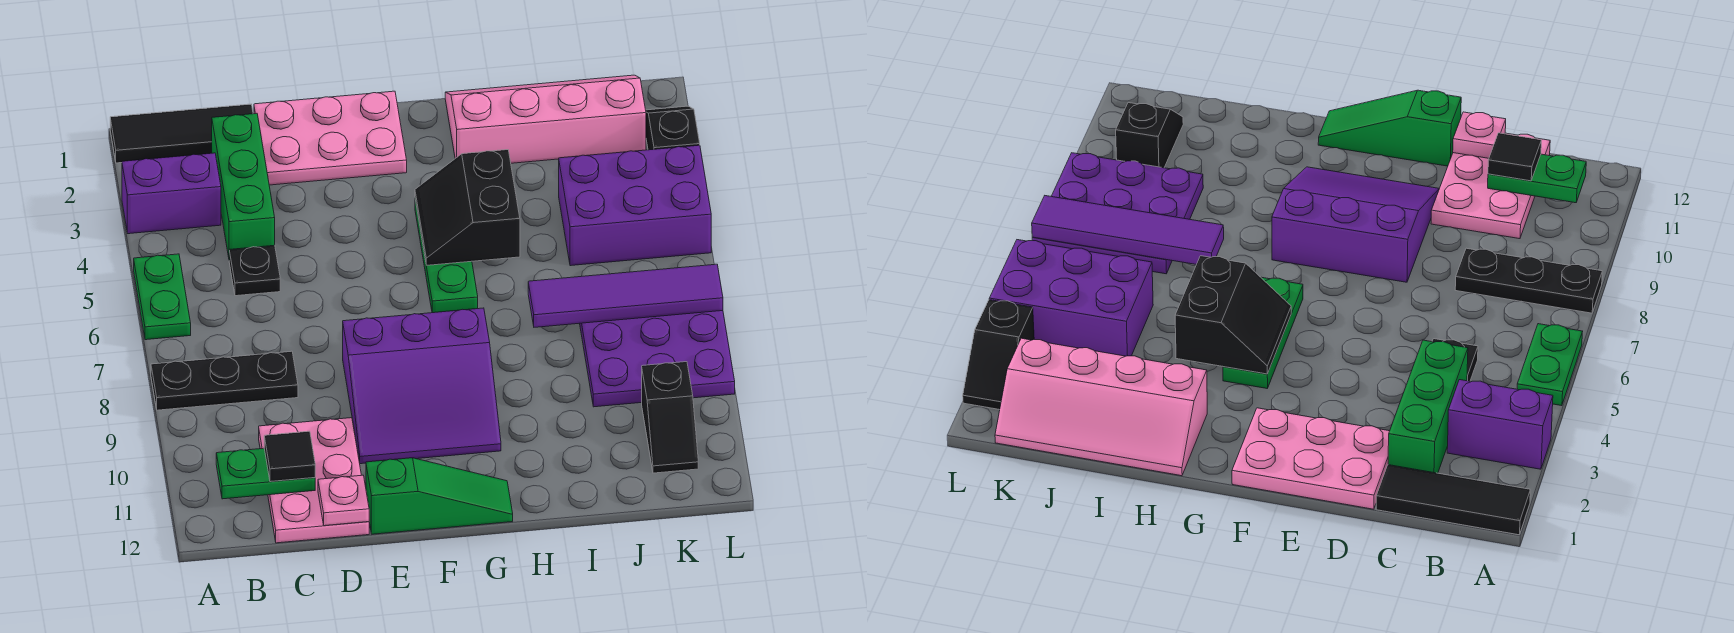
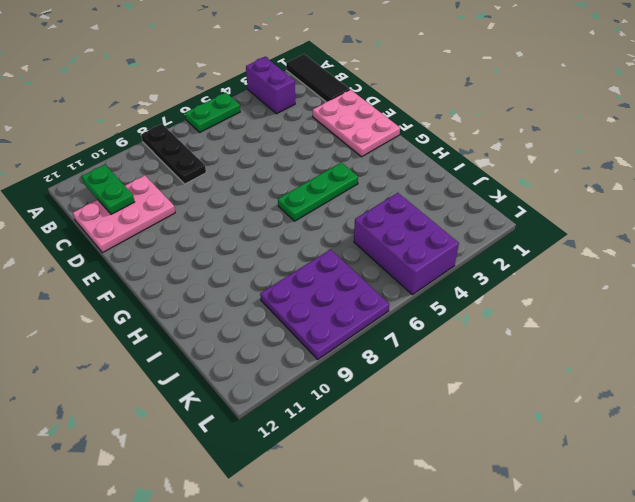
none -> green 1x3 brick [212,113,275,257]
none -> black 1x1 plate [229,245,280,296]
none -> purple 3x3 slope [343,308,501,464]

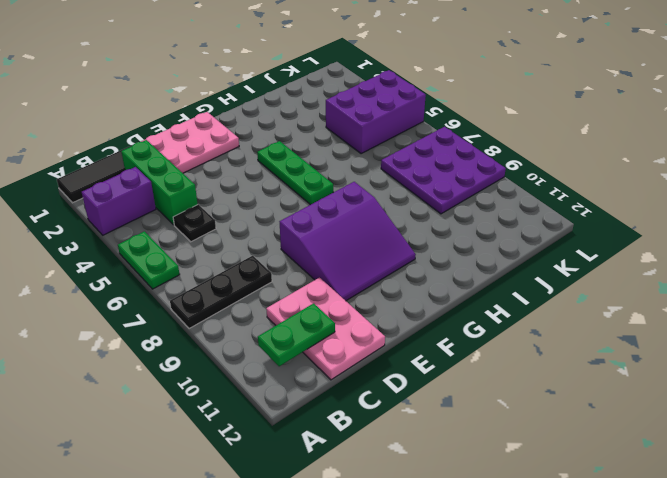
none -> green 1x3 slope [366,458,513,534]
none -> pink 2x4 slope [445,75,646,163]
none -> black 1x2 slope [642,362,698,473]

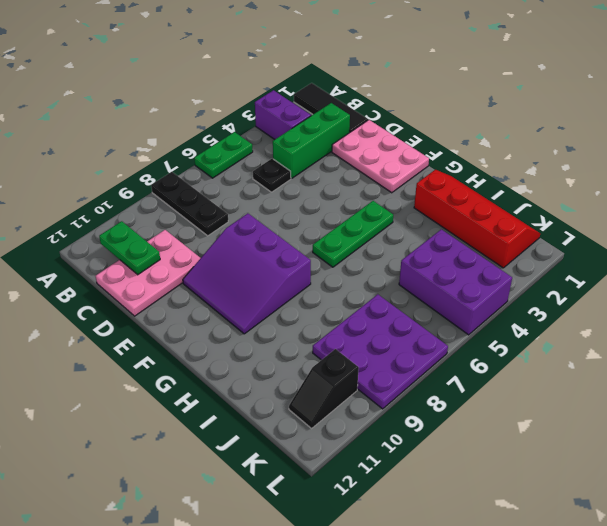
red 2x4 slope [414,170,540,268] -> pink 2x4 slope [445,75,646,163]
none -> green 1x3 slope [366,458,513,534]
none -> black 1x2 slope [646,106,700,150]
none -> pink 1x1 plate [318,475,369,526]

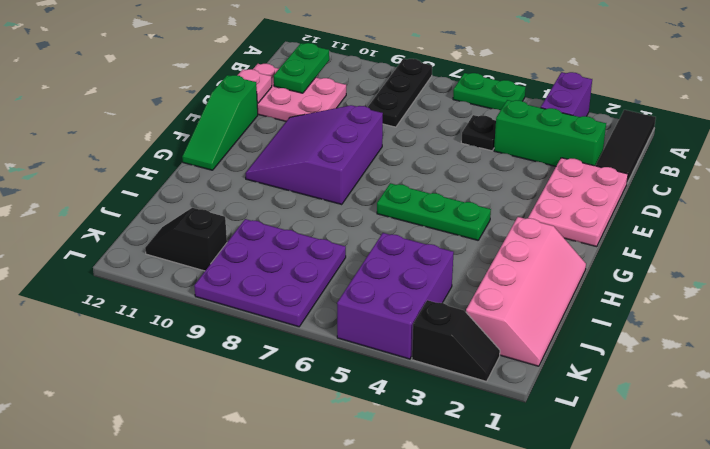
none -> black 2x2 slope [415,150,520,265]
none -> purple 1x4 tile [528,264,723,327]
none -> black 1x1 tile [264,431,315,482]

